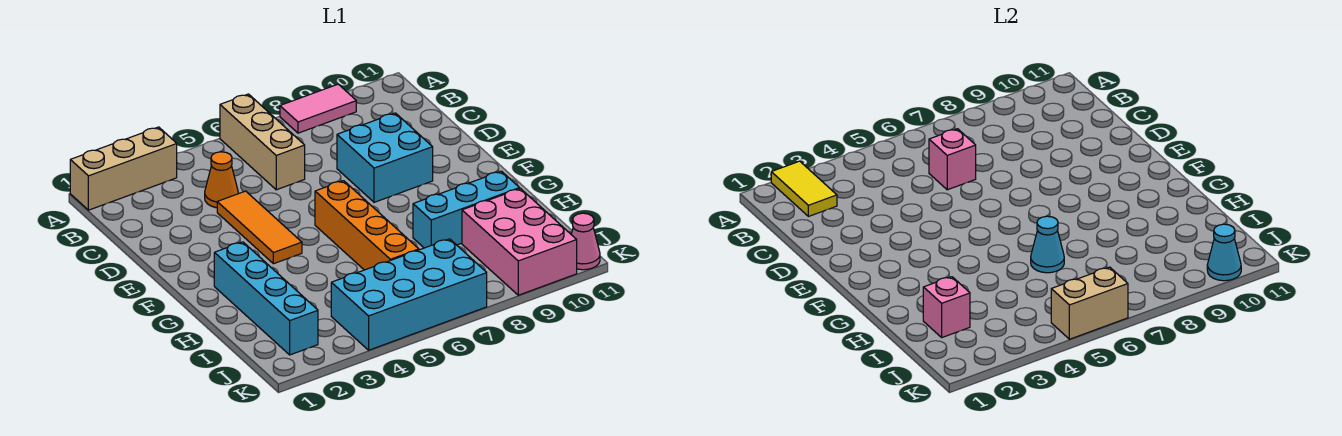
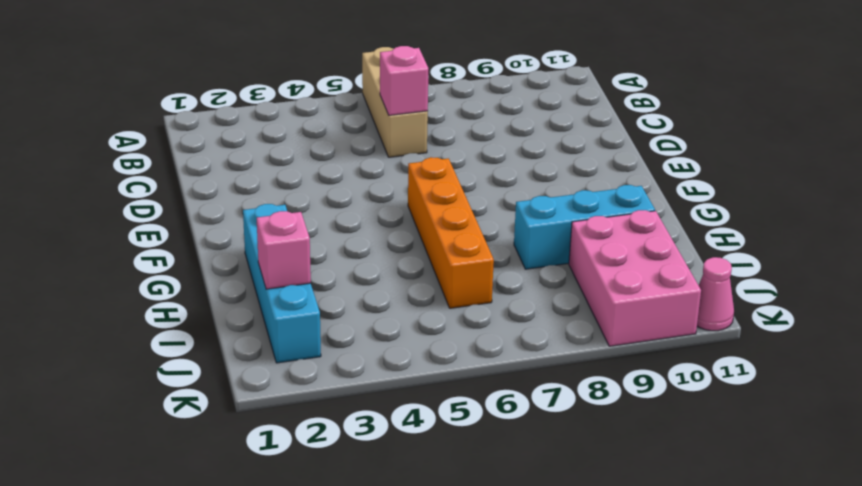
none -> tan 1x3 brick [70,127,177,210]
none -> pink 1x2 tile [280,84,356,133]
none -> orange 1x1 cone [205,152,238,208]

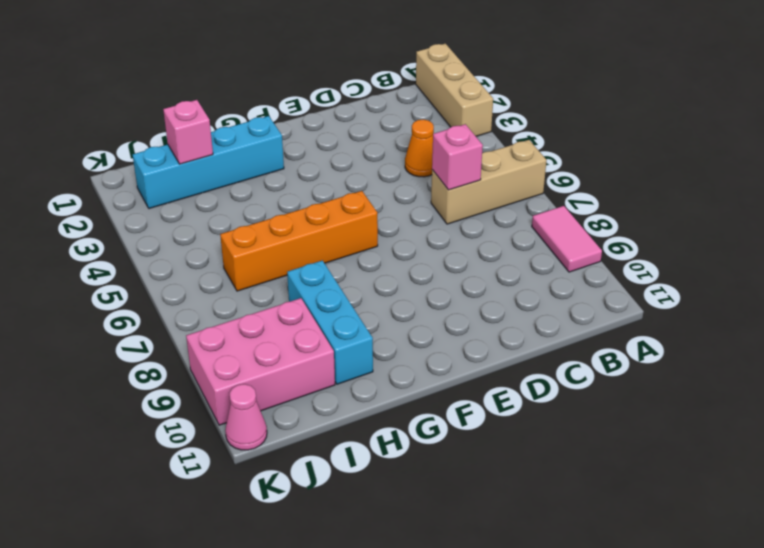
none -> orange 1x3 tile [217,191,302,264]
none -> cyan 2x2 brick [337,113,433,202]
none -> cyan 2x4 brick [331,239,487,350]

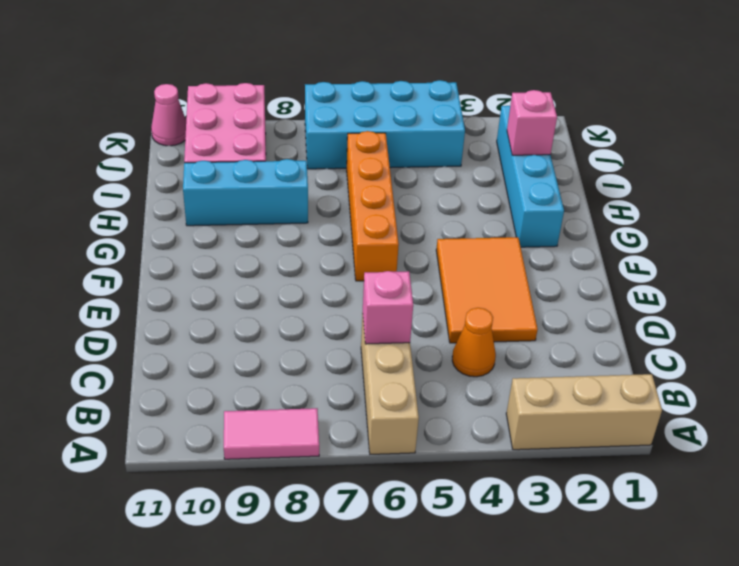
orange 2x3 tile [436,237,538,343] -> orange 1x3 tile [217,191,302,264]
none -> cyan 2x2 brick [337,113,433,202]
none -> yellow 1x2 tile [771,161,837,216]
none -> cyan 1x1 cone [1031,216,1064,273]

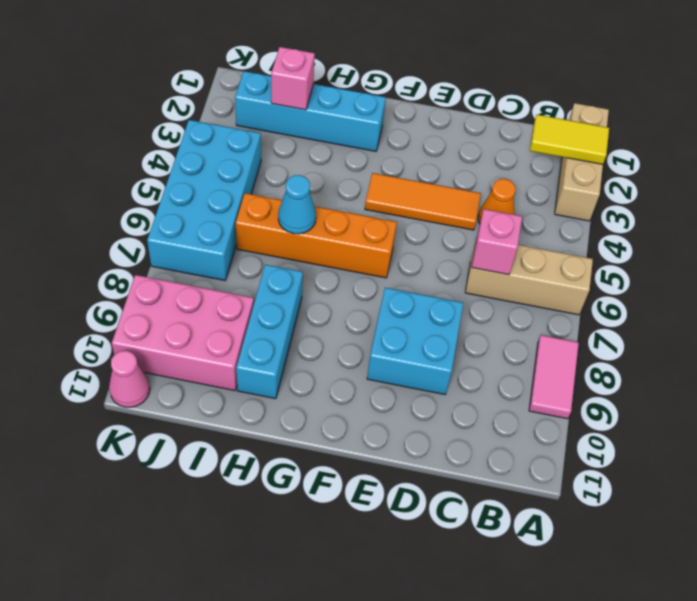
none -> tan 1x2 brick [1051,267,1128,339]
none -> cyan 1x1 cone [1207,224,1241,281]

